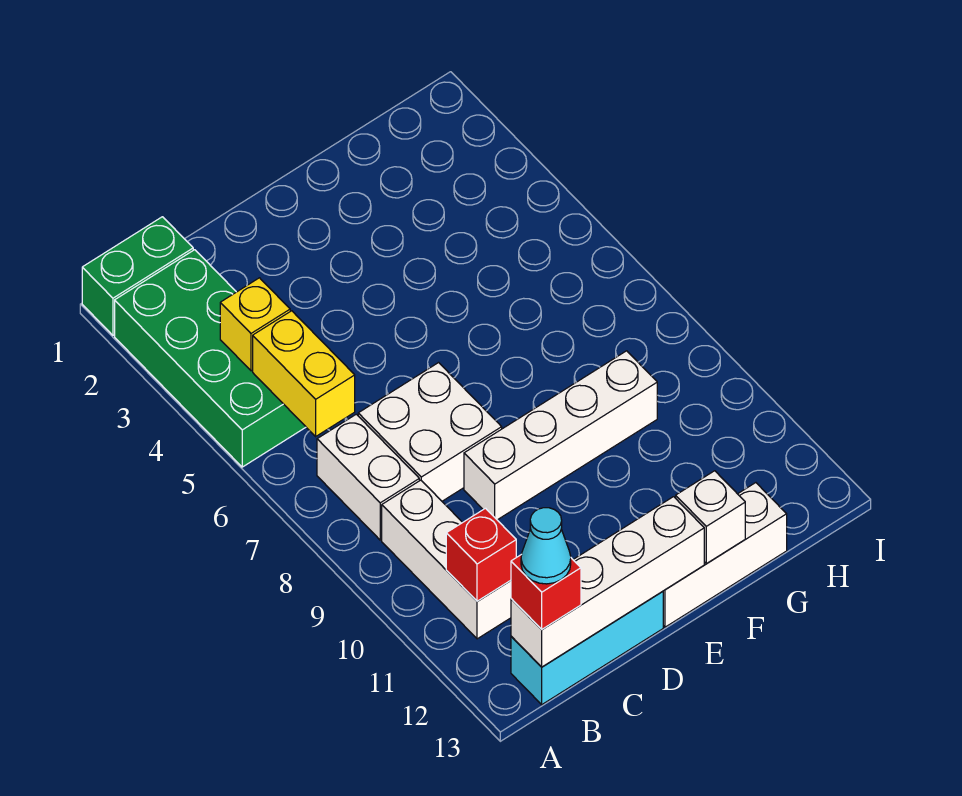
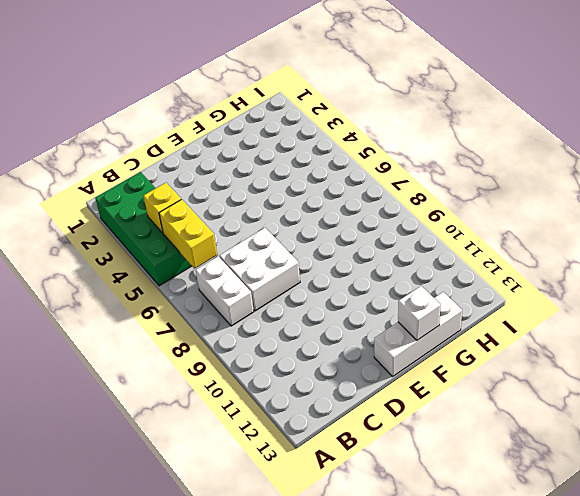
none -> green 1x2 brick [82,217,193,335]
none -> white 1x3 brick [382,480,511,639]
none -> cyan 1x3 brick [511,591,663,705]

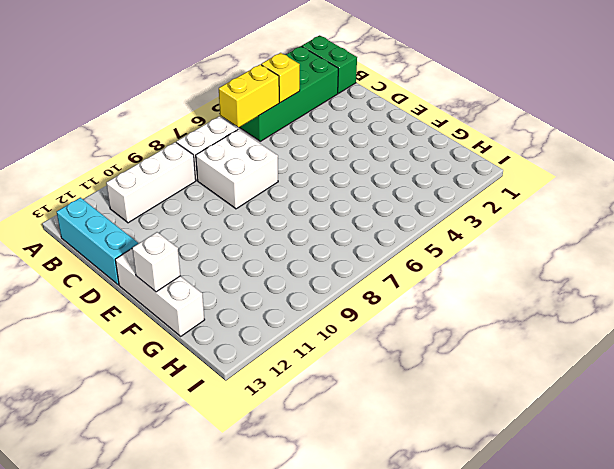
none -> white 1x4 brick [464,351,657,520]
none -> red 1x1 brick [446,508,516,601]
none -> white 1x4 brick [511,497,704,667]

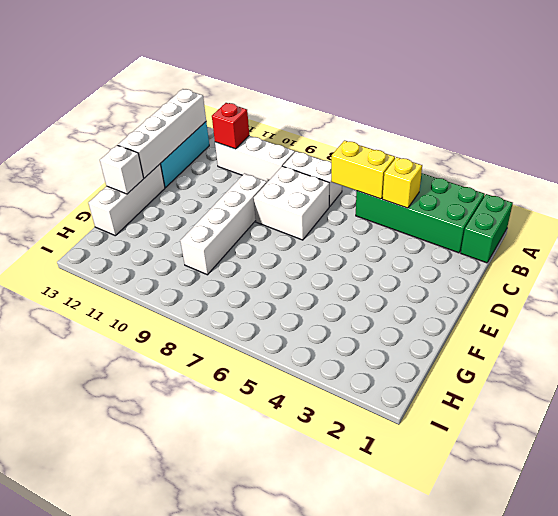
none -> red 1x1 brick [511,554,581,629]
none -> cyan 1x1 cone [521,508,571,584]

